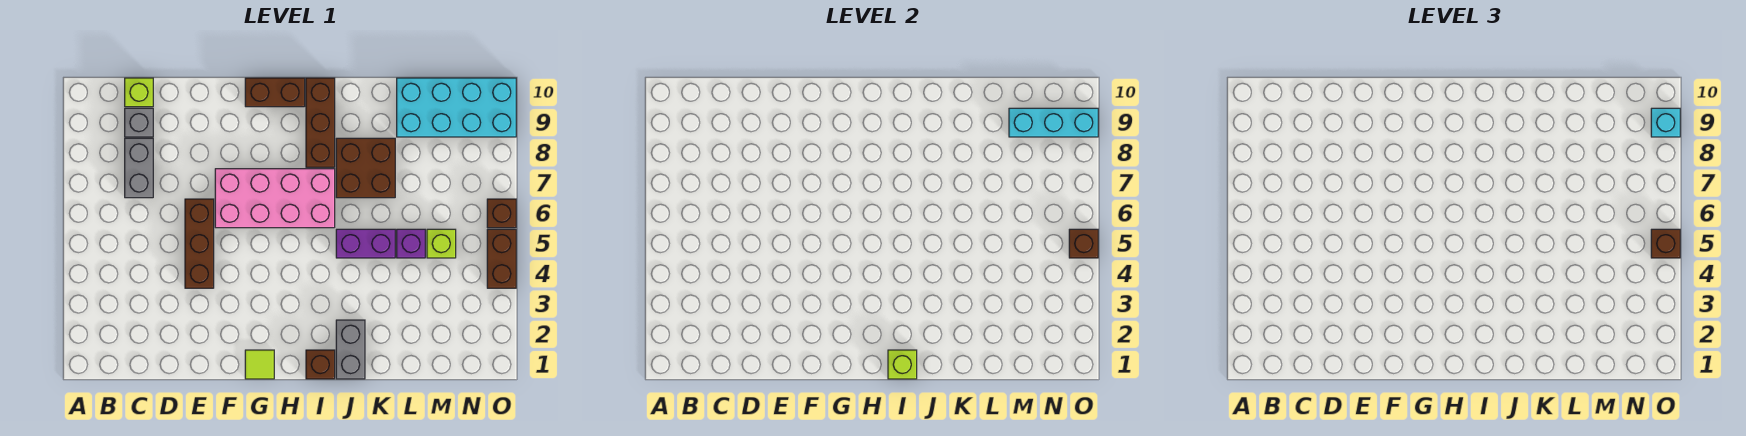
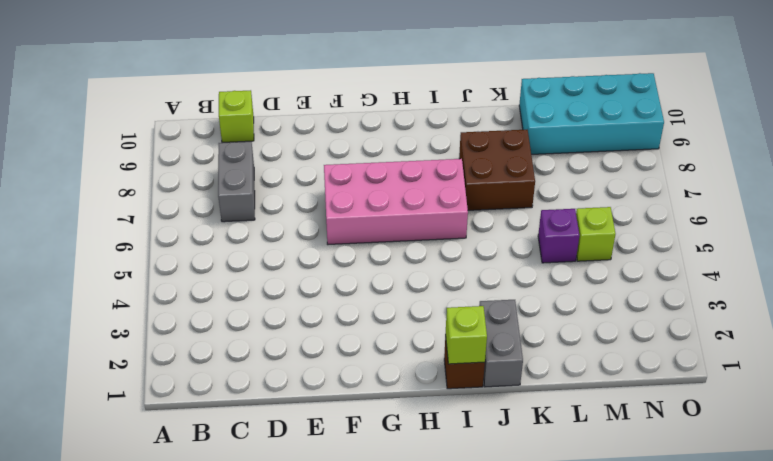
none -> grey 1x1 brick [125,108,153,137]
none -> brown 1x3 brick [185,199,214,288]
none -> lime 1x1 tile [245,350,274,379]

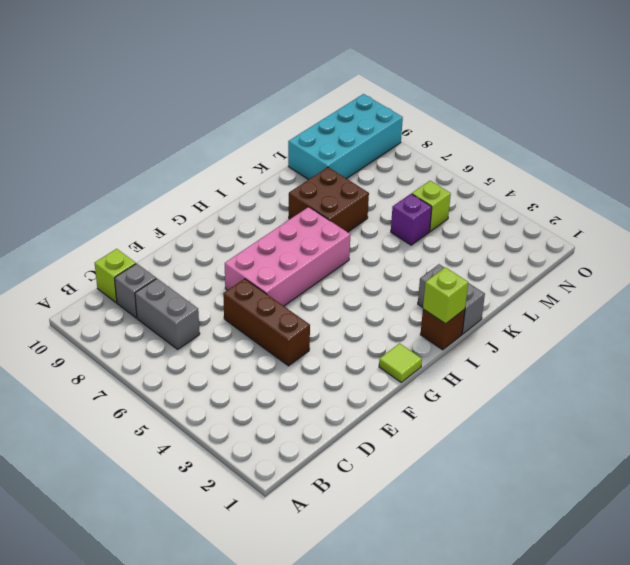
none -> brown 1x2 brick [245,78,305,107]
none -> brown 1x3 brick [306,78,335,167]
none -> purple 1x2 brick [336,229,395,258]

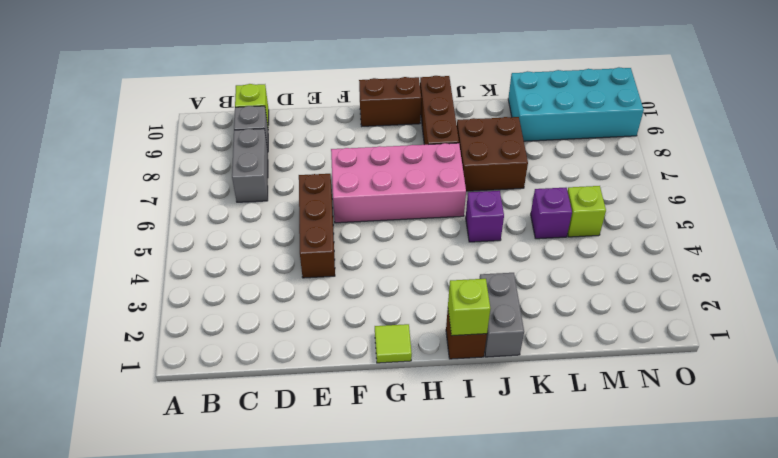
purple 1x1 brick [466,191,504,242] -> purple 1x2 brick [336,229,395,258]
none -> brown 1x2 brick [487,229,516,288]
none -> brown 1x1 brick [487,199,516,228]
none -> cyan 1x3 brick [1009,108,1098,137]

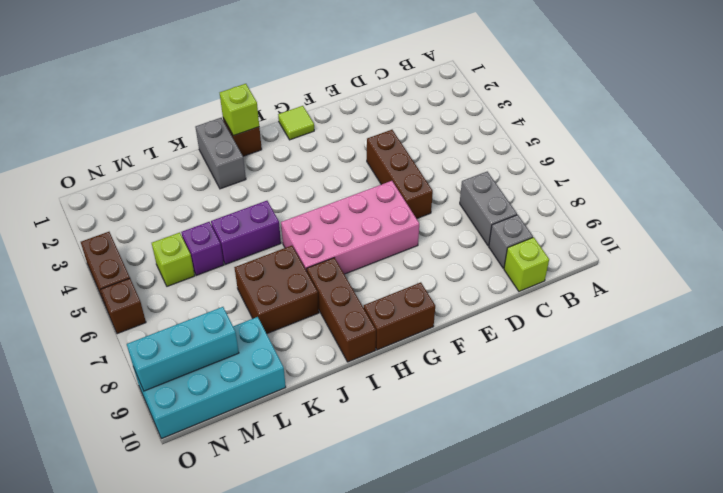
none -> brown 1x1 brick [1069,229,1098,258]
none -> brown 1x1 brick [1651,229,1680,258]
none -> cyan 1x1 brick [1651,108,1680,137]

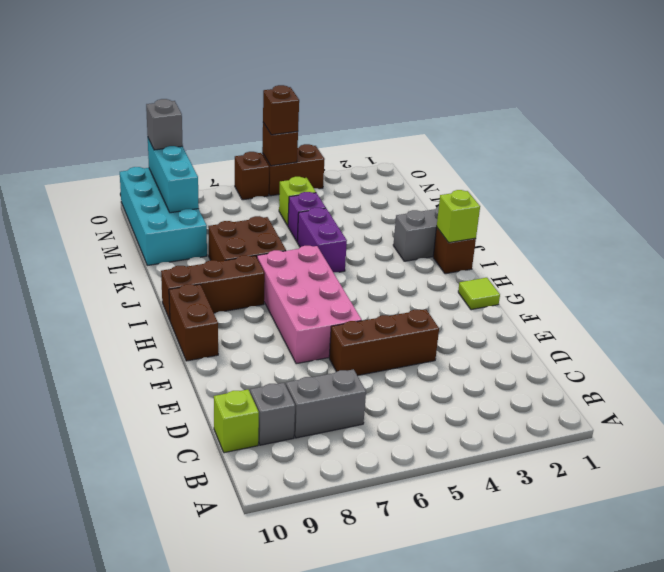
grey 1x1 brick [146,99,183,150] -> cyan 1x1 brick [1651,108,1680,137]

